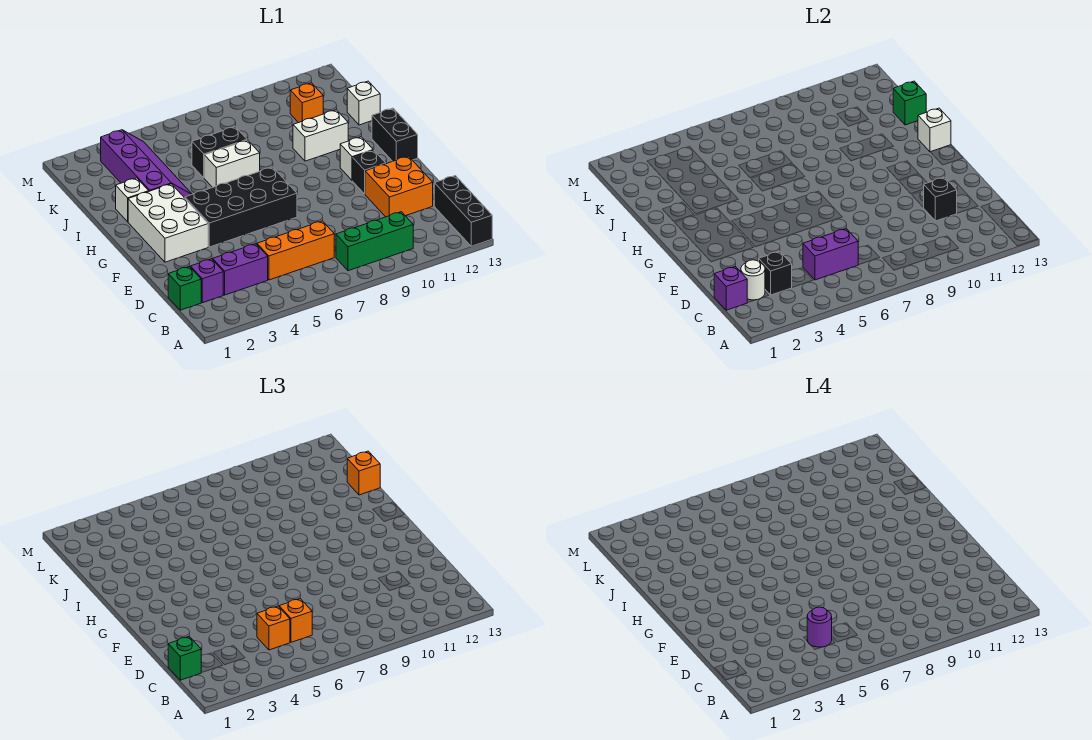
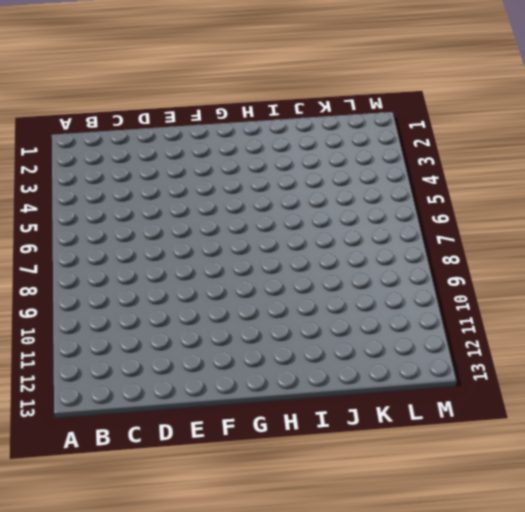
none -> black 1x3 brick [434,176,492,246]
none -> green 1x3 brick [336,212,413,271]
none -> green 1x1 brick [168,266,201,310]
none -> purple 1x1 brick [190,259,223,303]

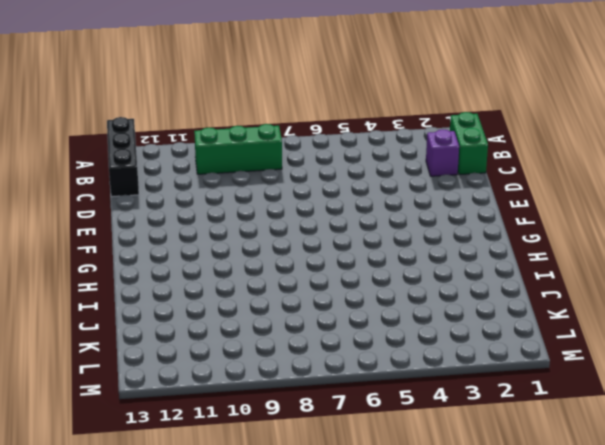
green 1x2 brick [450,112,488,175] -> green 1x1 brick [168,266,201,310]
none -> purple 1x2 brick [213,244,268,295]
none -> orange 1x3 brick [257,221,334,280]
none -> orange 2x2 brick [365,156,433,217]
none -> white 2x3 brick [128,184,208,262]

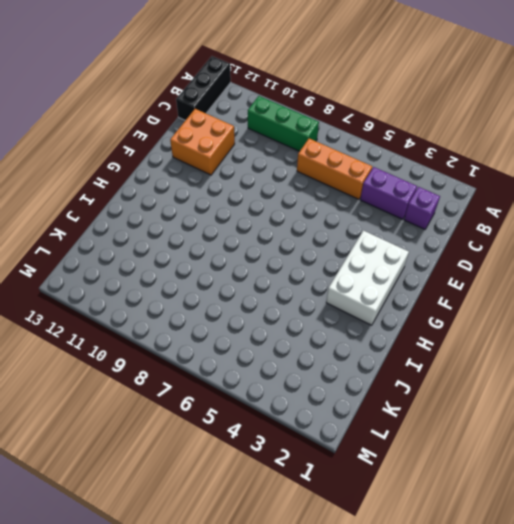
none -> green 1x1 brick [168,266,201,310]
none -> black 2x4 brick [185,167,297,247]
none -> black 1x1 brick [353,150,386,194]
none -> white 1x1 brick [340,137,373,181]

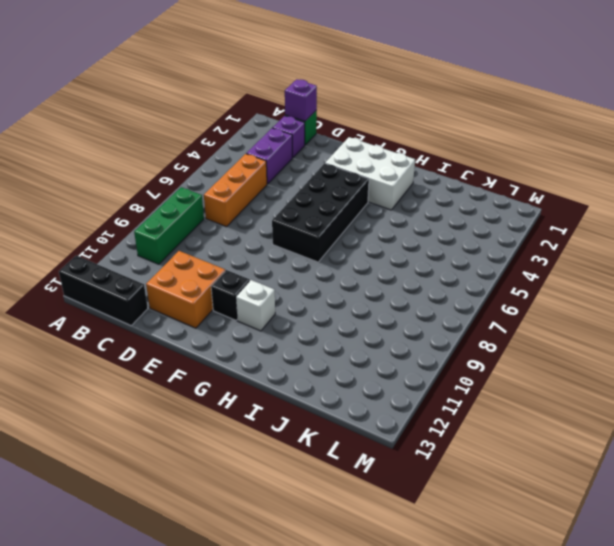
none -> black 1x2 brick [372,108,418,161]
none -> white 1x1 brick [116,178,149,222]
none -> purple 2x4 slope [101,130,192,198]
none -> white 1x2 brick [204,140,260,188]

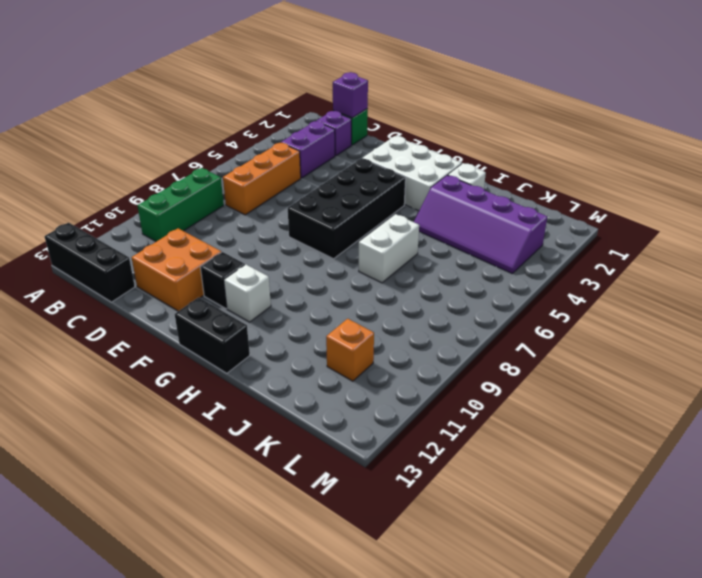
none -> white 1x2 brick [293,110,348,161]
none -> black 1x2 brick [192,127,247,178]
none -> white 1x1 brick [347,81,380,125]
none -> white 1x1 round brick [741,260,765,300]

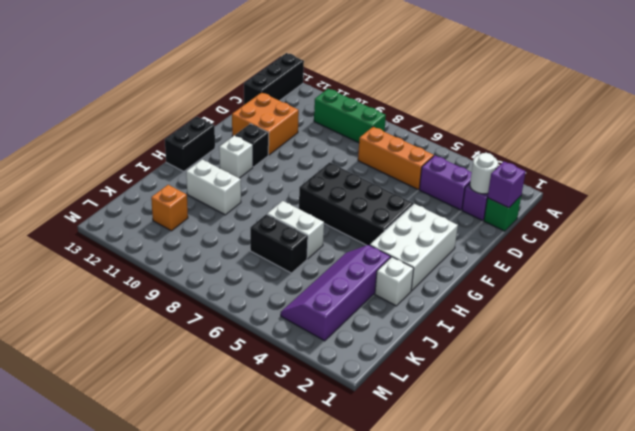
none -> white 1x1 brick [347,81,380,125]
none -> black 1x1 brick [759,251,792,295]
none -> purple 1x2 brick [803,229,858,280]
none -> black 1x1 brick [923,177,957,221]

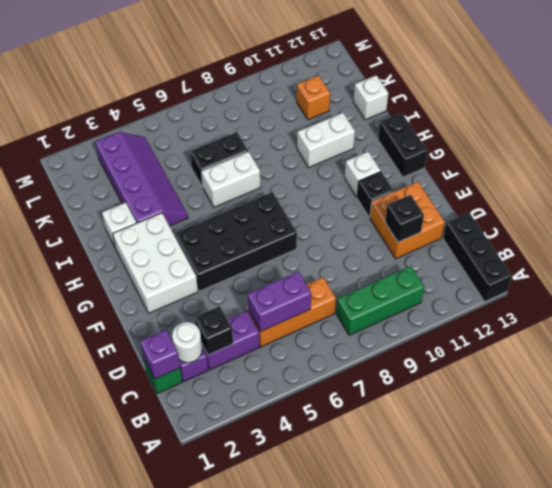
none -> white 1x1 brick [918,108,951,152]
none -> green 1x1 brick [893,81,926,125]
none -> green 1x1 brick [168,636,201,680]
none -> orange 1x1 brick [257,606,290,650]

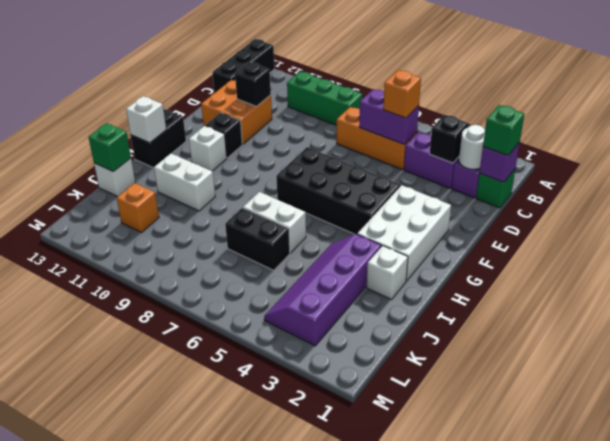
none -> orange 1x1 brick [279,599,312,642]
none -> orange 1x1 brick [347,451,380,495]
none -> purple 1x1 round brick [807,607,832,647]

